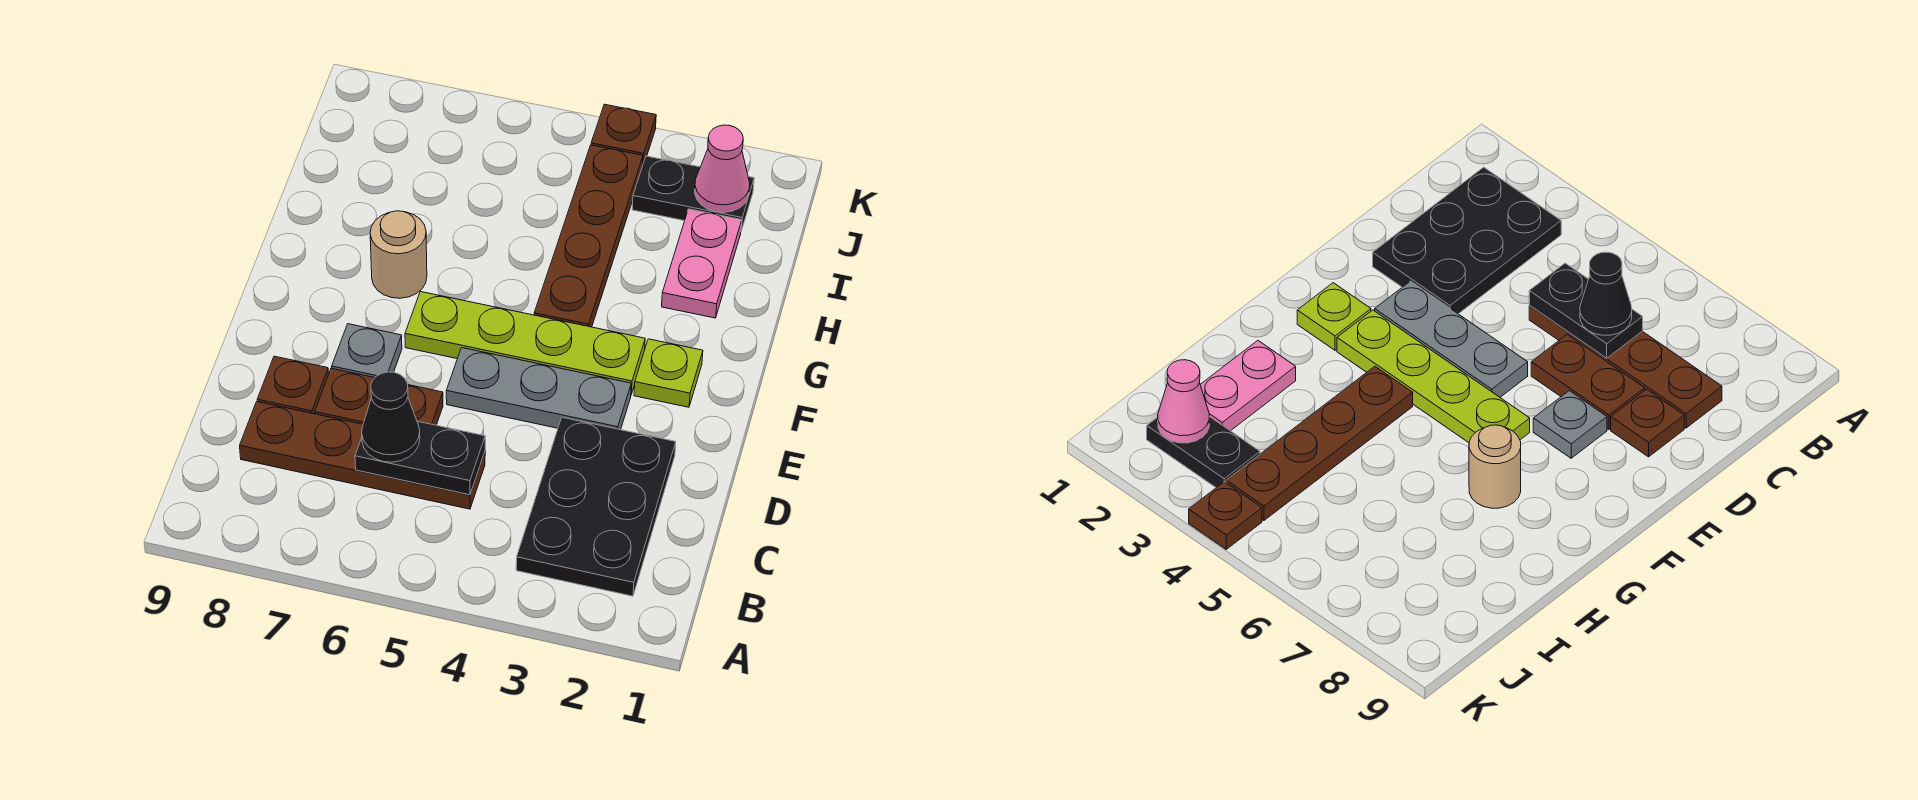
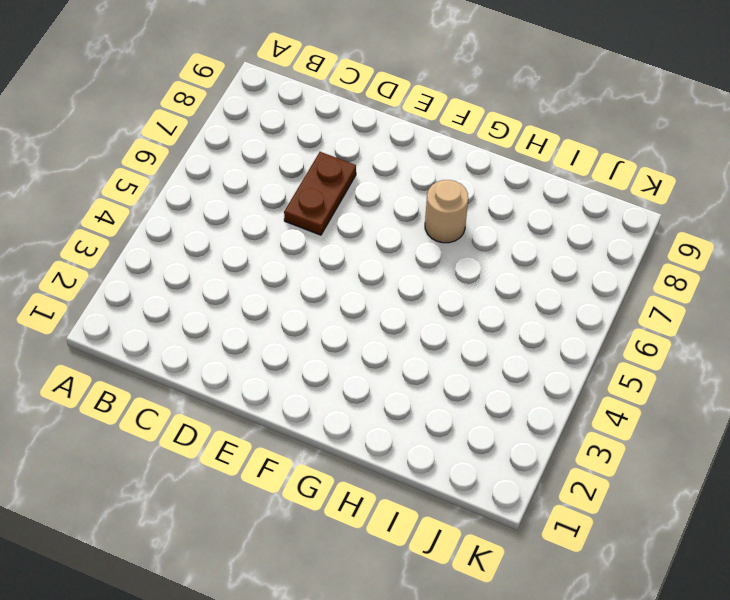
none -> black 2x3 plate [516,417,676,596]
none -> brown 1x4 plate [240,402,485,509]
none -> brown 1x1 plate [257,356,328,414]

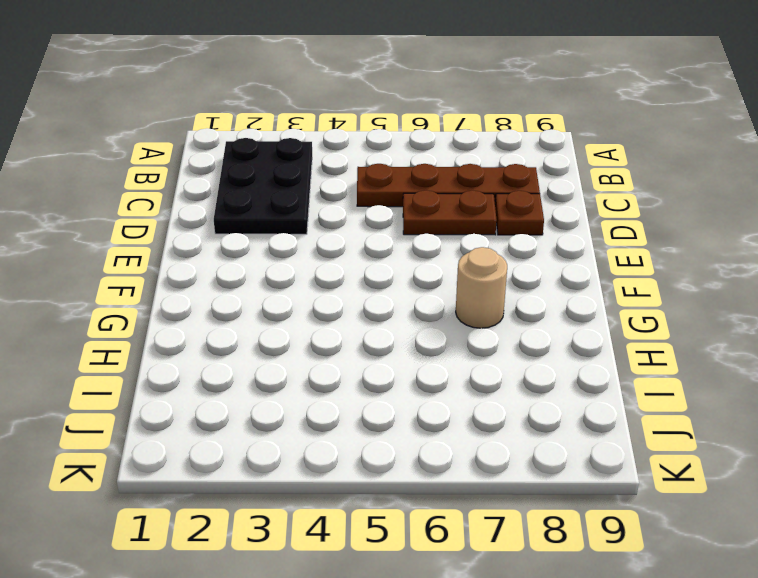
none -> grey 1x3 plate [446,348,631,430]
none -> grey 1x1 plate [332,324,402,378]
none -> lime 1x1 plate [634,339,703,407]

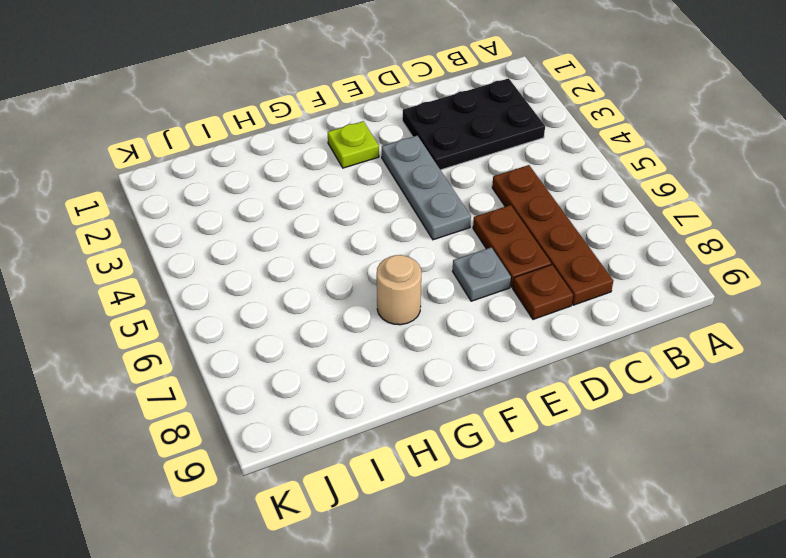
none -> lime 1x4 plate [405,292,645,394]
none -> brown 1x4 plate [534,145,643,327]
none -> pink 1x2 plate [662,209,742,318]

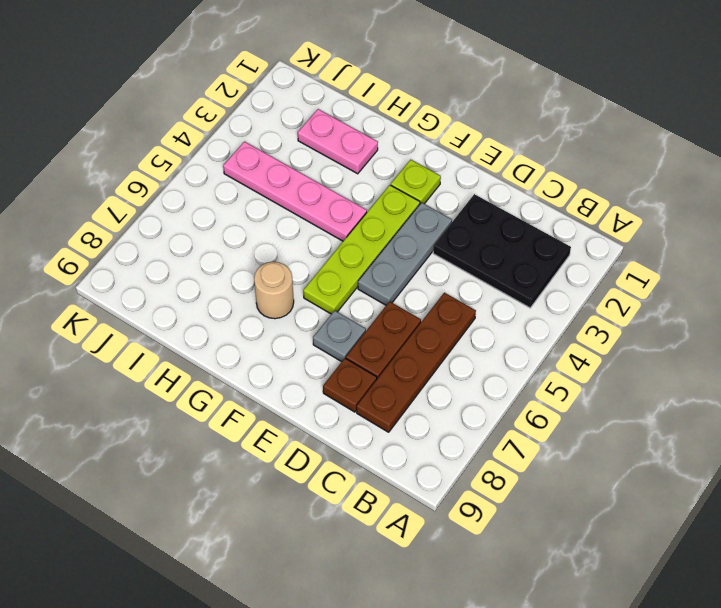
pink 1x4 plate [223,142,367,241] -> brown 1x4 plate [534,145,643,327]
none -> black 1x2 plate [632,156,754,231]
none -> brown 1x1 plate [591,104,656,163]
none -> black 1x2 plate [355,421,485,495]

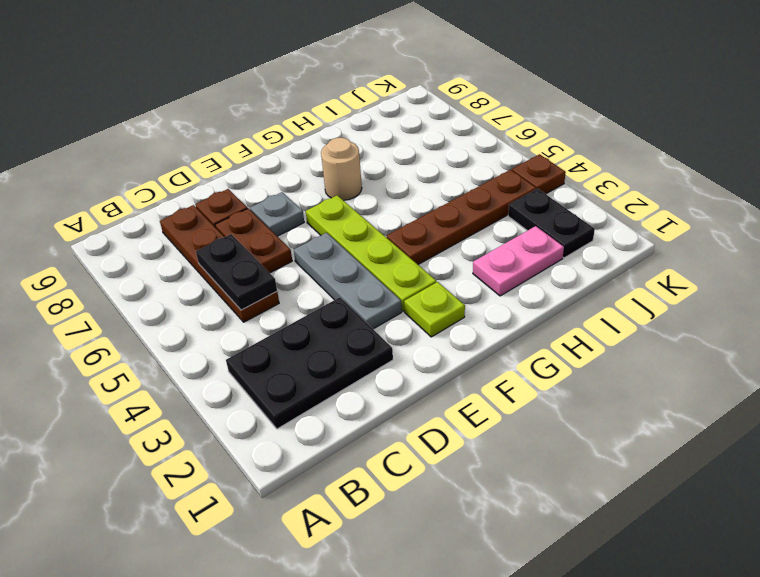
none -> pink 1x1 cone [695,125,750,212]
none -> black 1x1 cone [362,372,420,462]

